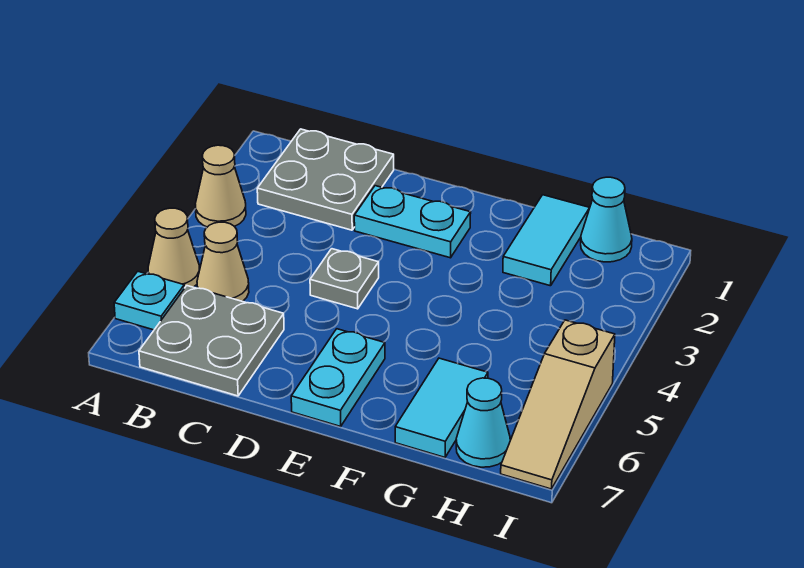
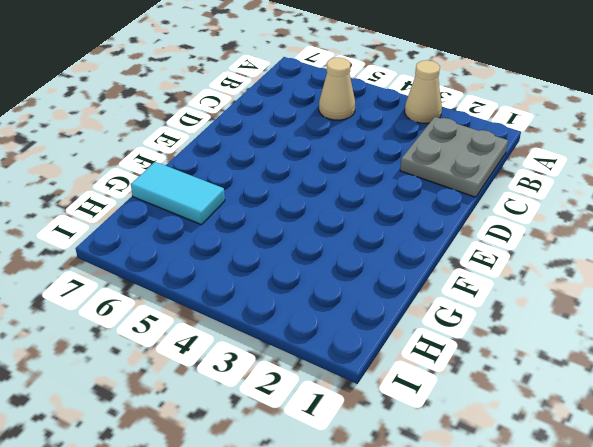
none -> tan 1x1 cone [148,208,199,288]
none -> cyan 1x1 plate [114,271,184,330]
none -> grey 2x2 plate [139,286,284,396]

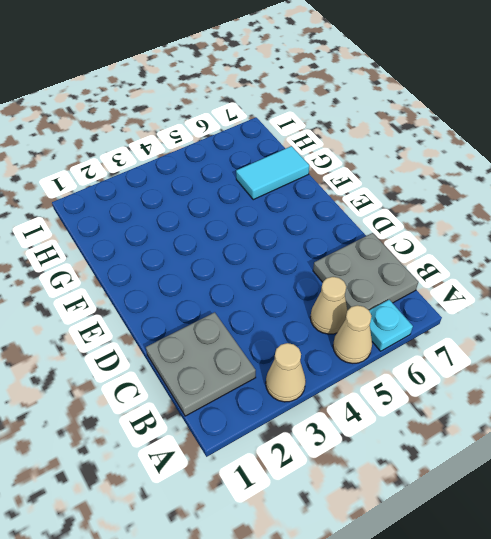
none -> cyan 1x2 plate [354,186,471,258]
none -> grey 1x1 plate [310,249,379,309]
none -> cyan 1x2 plate [291,329,385,426]

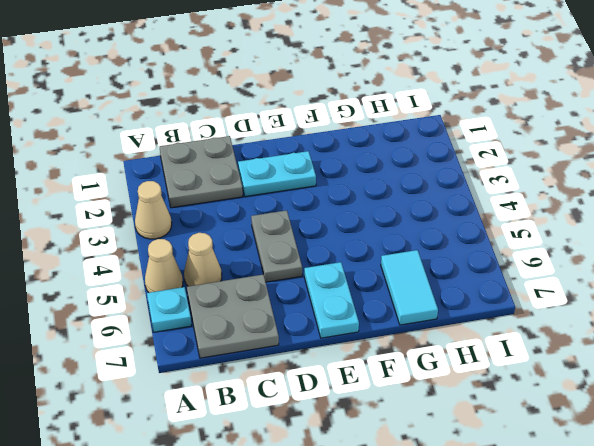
grey 1x2 plate [251,210,302,282] -> grey 1x1 plate [310,249,379,309]
none -> cyan 1x2 tile [503,195,590,286]
none -> cyan 1x1 cone [581,177,632,262]
none -> cyan 1x1 cone [456,378,510,467]

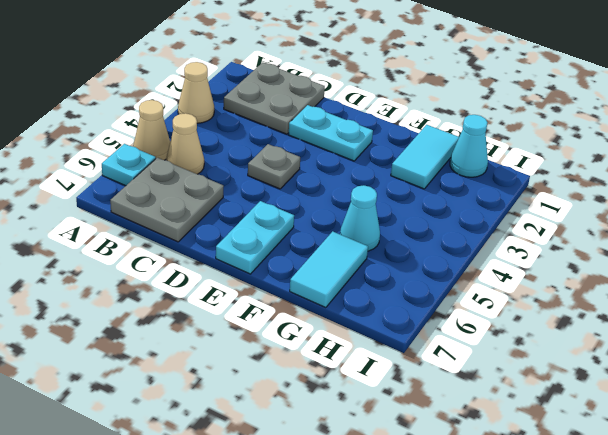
cyan 1x1 cone [340,185,380,251] -> cyan 1x1 cone moved to [456,378,510,467]
none -> tan 1x3 slope [501,320,615,489]

